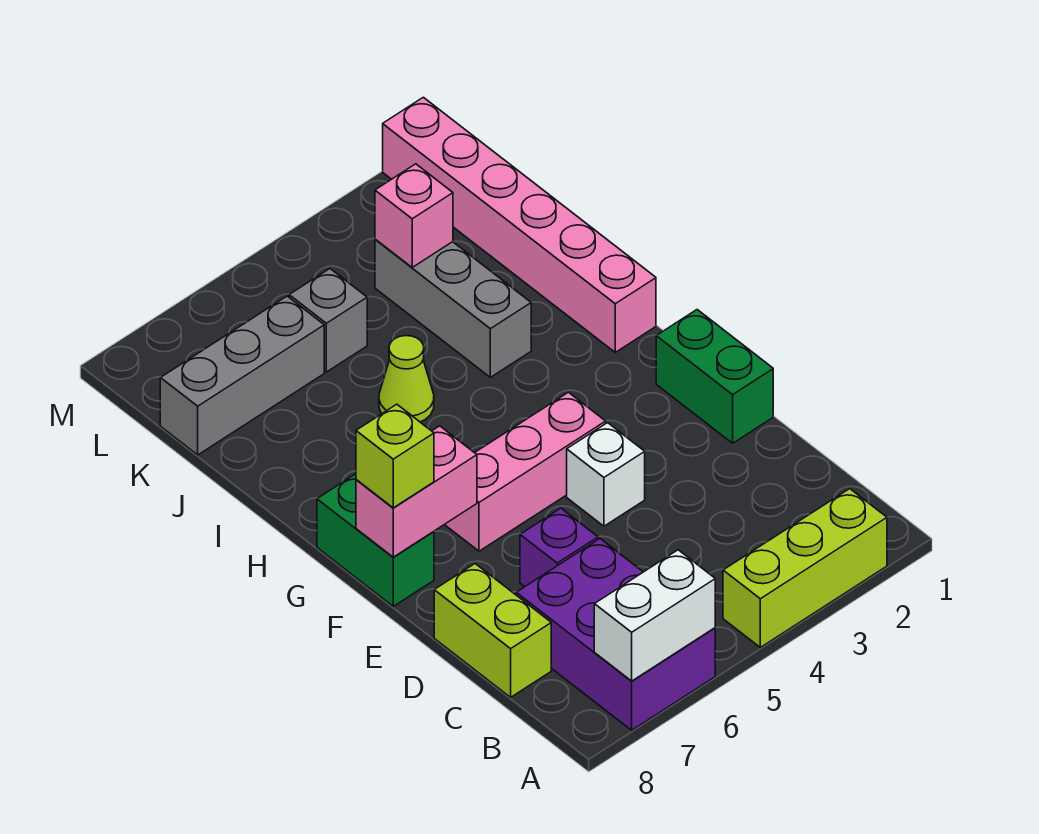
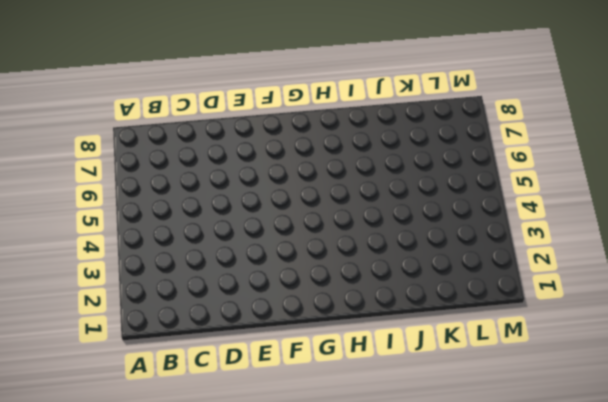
none -> lime 1x3 brick [723,489,887,647]
none -> purple 2x3 brick [516,539,715,730]
none -> lime 1x2 brick [434,564,551,697]

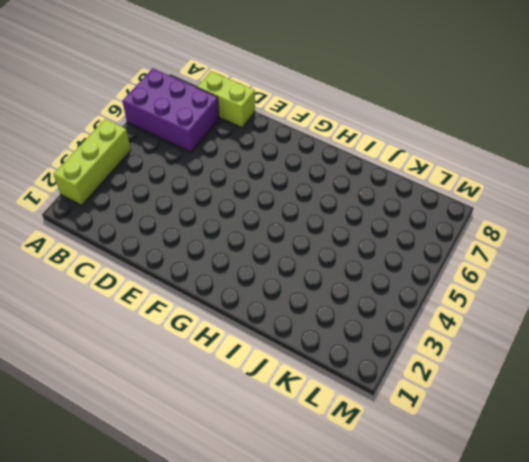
none -> purple 1x1 brick [520,508,598,587]
none -> green 1x2 brick [656,310,773,443]
none -> white 1x1 brick [567,423,645,526]

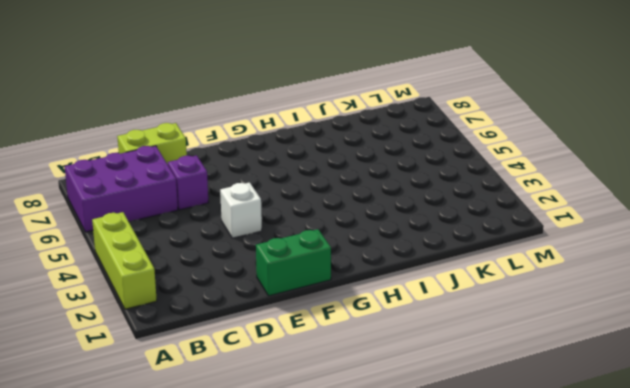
none -> pink 1x3 brick [445,392,606,551]
none -> green 1x2 brick [317,474,434,606]
none -> pink 1x6 brick [383,97,656,352]

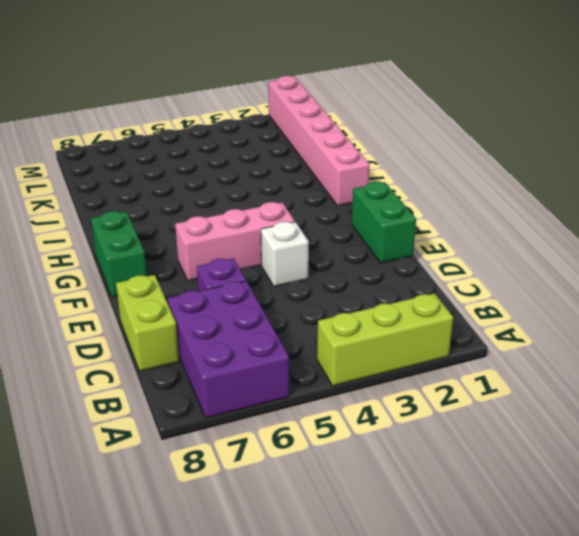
none -> grey 1x3 brick [375,239,531,377]
none -> lime 1x1 cone [379,336,434,422]
none -> grey 1x1 brick [289,269,367,372]

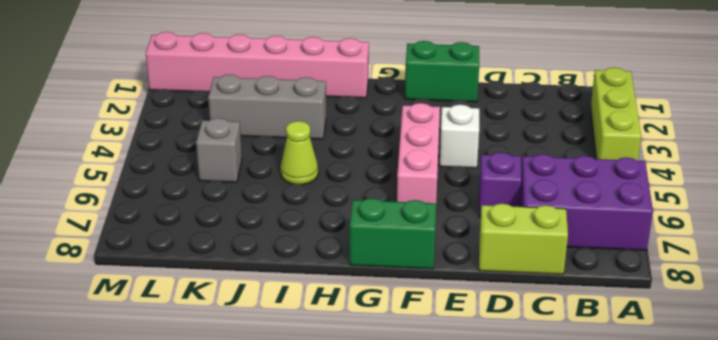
none -> grey 1x3 brick [160,296,324,455]
none -> white 1x2 brick [594,550,715,681]
none -> pink 1x2 brick [356,426,477,557]

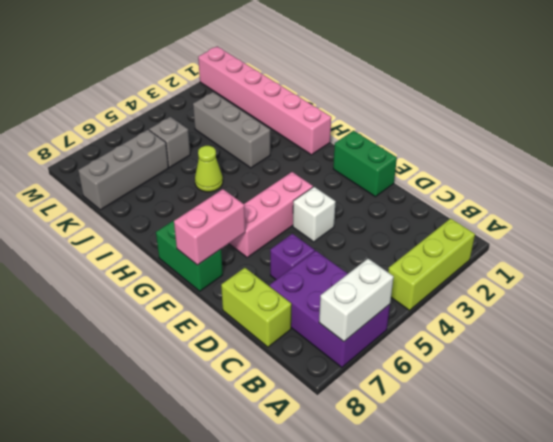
none -> pink 1x1 brick [375,164,453,267]
none -> lime 1x1 brick [356,404,434,508]

